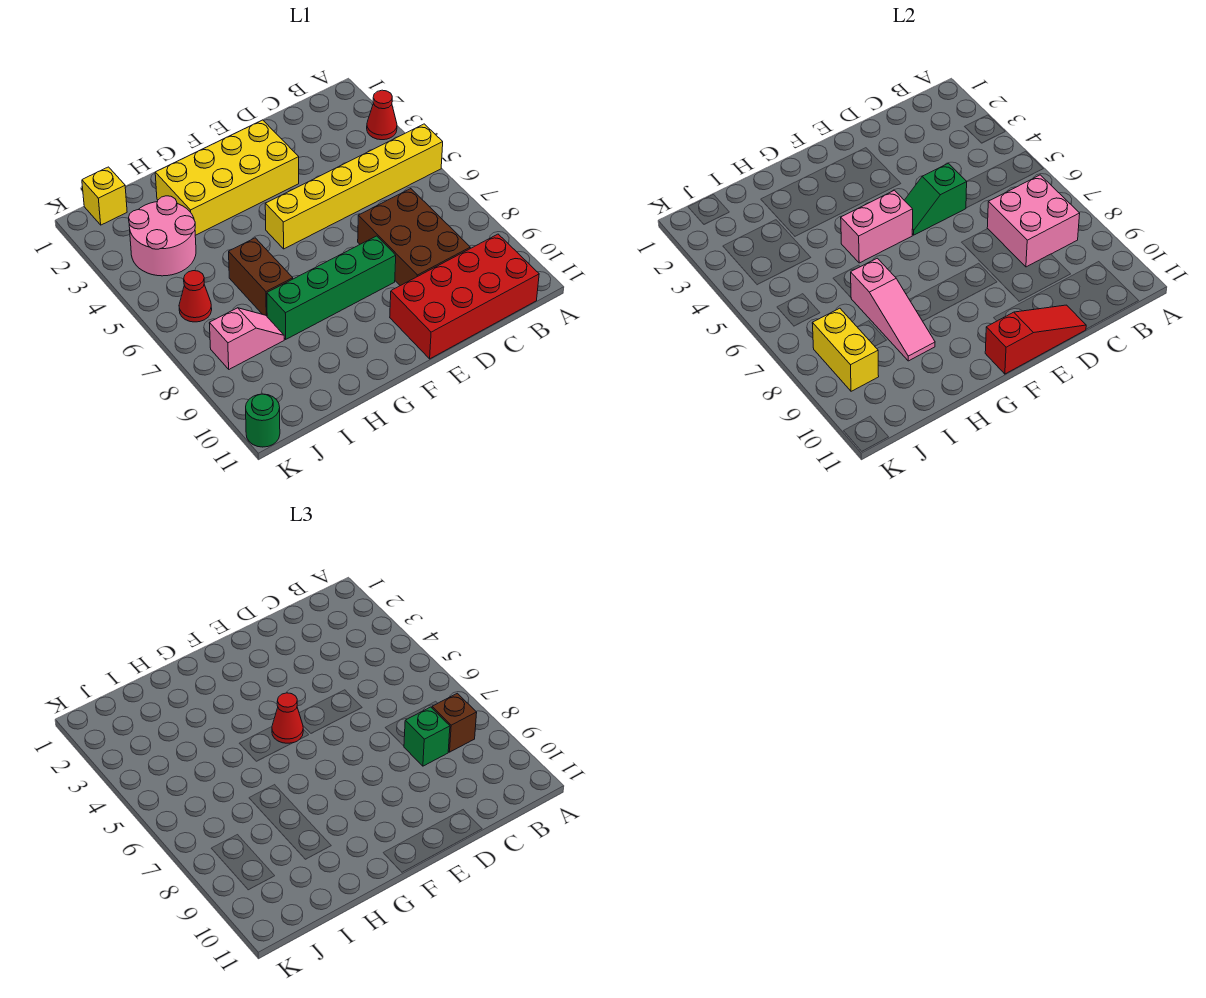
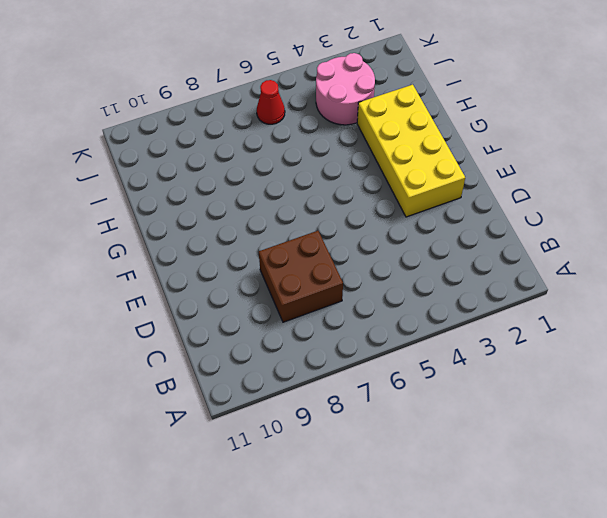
brown 2x2 brick [259,231,343,322] -> brown 2x3 brick [358,189,470,286]
none -> red 1x1 cone [367,90,397,140]
none -> yellow 1x6 brick [265,124,443,249]
none -> red 2x4 brick [390,234,539,359]

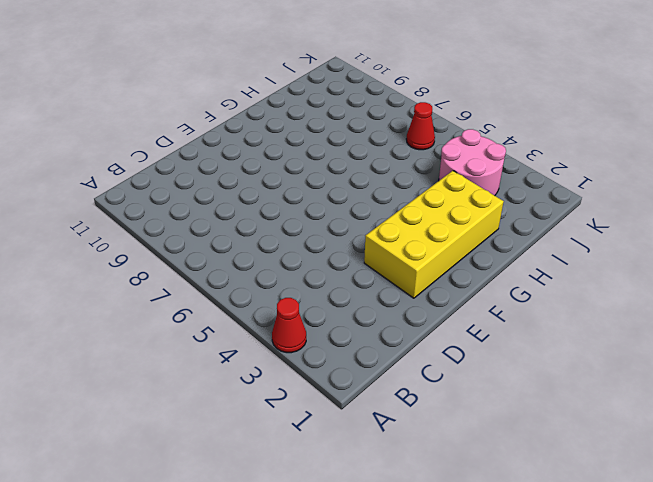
none -> yellow 1x6 brick [265,124,443,249]
none -> red 2x4 brick [390,234,539,359]
none -> brown 2x3 brick [358,189,470,286]

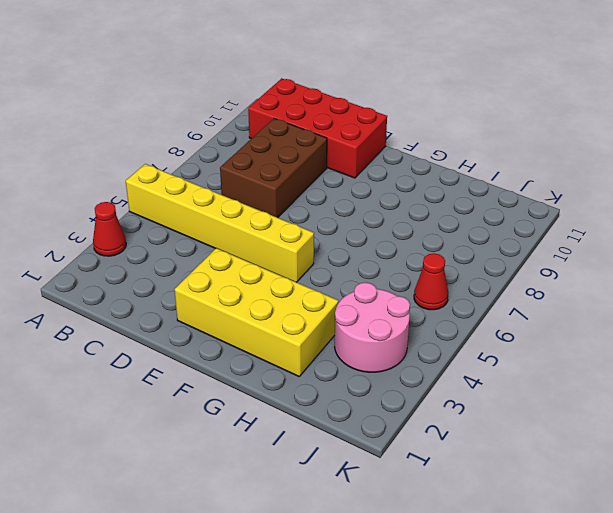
none -> green 1x4 brick [267,236,396,339]
none -> brown 1x2 brick [229,238,293,316]
none -> pink 1x2 slope [209,308,284,369]

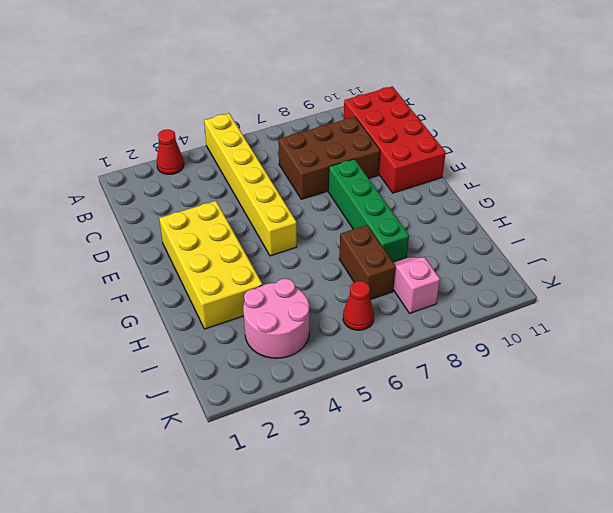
brown 1x2 brick [339,225,396,299] -> brown 1x2 brick turned to [229,238,293,316]
none -> yellow 1x1 brick [82,167,127,225]
none -> green 1x1 round brick [246,394,280,447]
none -> pink 2x2 brick [987,175,1080,267]

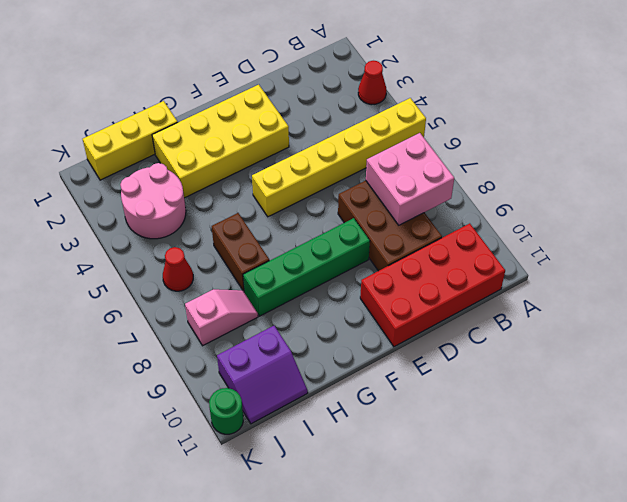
yellow 1x3 brick [83,101,178,180] -> yellow 1x1 brick [82,167,127,225]
purple 2x2 slope [217,326,308,424] -> none
none -> green 1x2 slope [904,163,967,235]
none -> red 1x3 slope [985,305,1086,374]
none -> pink 1x2 brick [841,190,913,263]

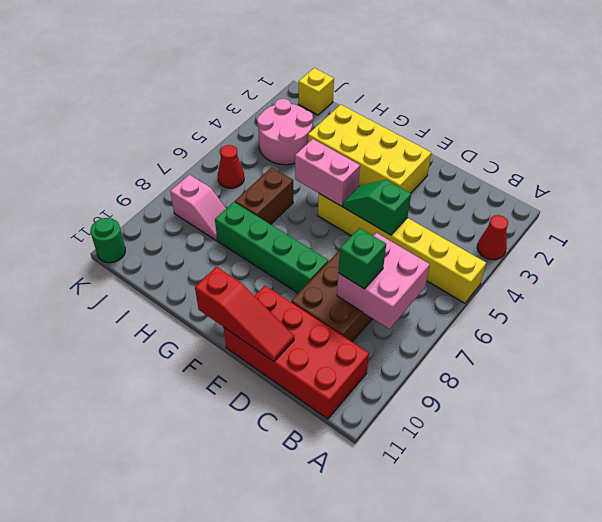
none -> pink 1x3 slope [851,258,935,361]
none -> yellow 1x2 brick [812,308,879,391]
none -> brown 1x1 brick [432,693,477,752]

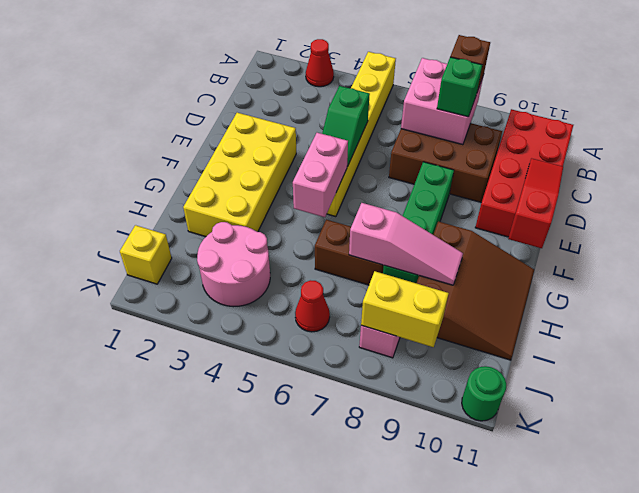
brown 3x3 slope [417,222,534,360] -> none
none -> red 1x1 cone [272,693,303,743]

